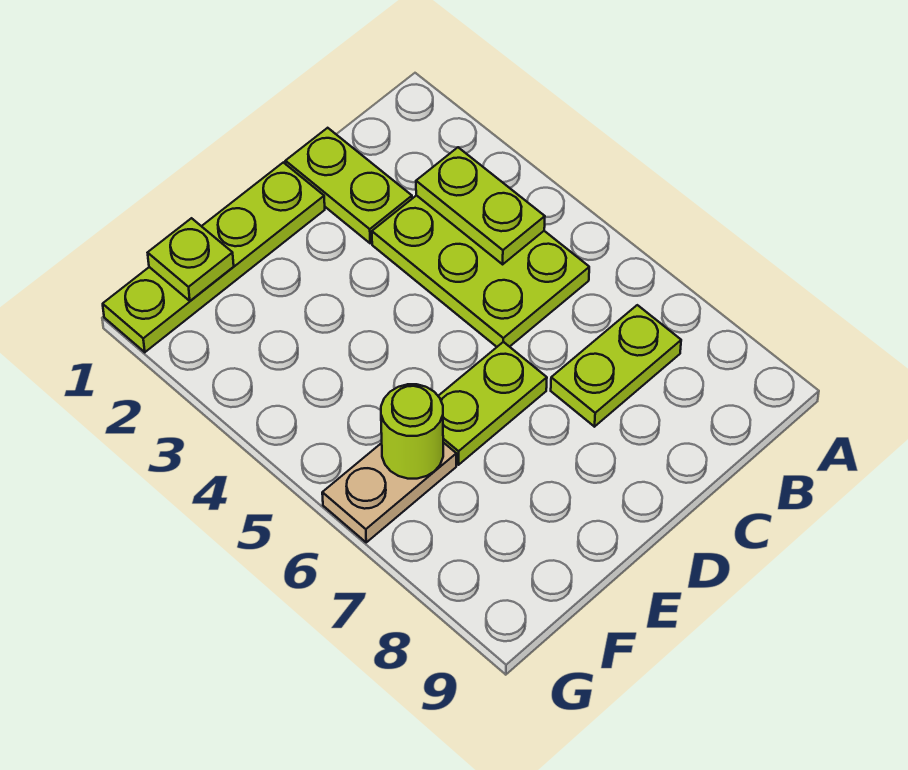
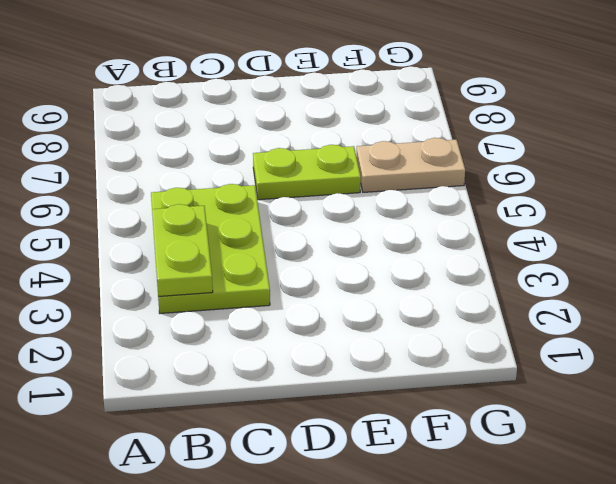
none -> lime 1x2 plate [551,305,681,427]
none -> lime 1x2 plate [285,128,412,243]

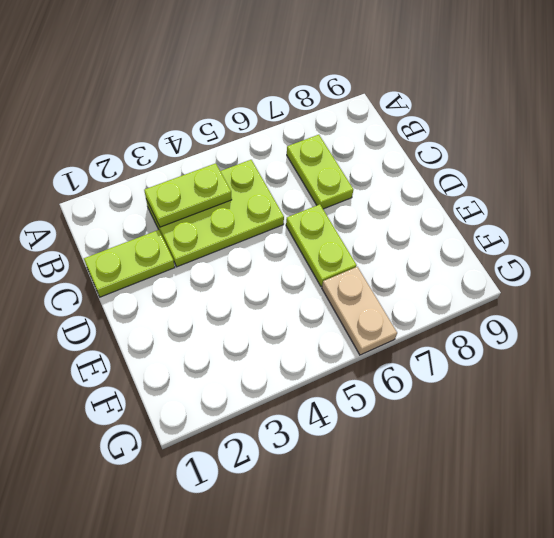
none -> lime 1x4 plate [103,162,325,352]
none -> lime 1x1 plate [148,218,234,301]

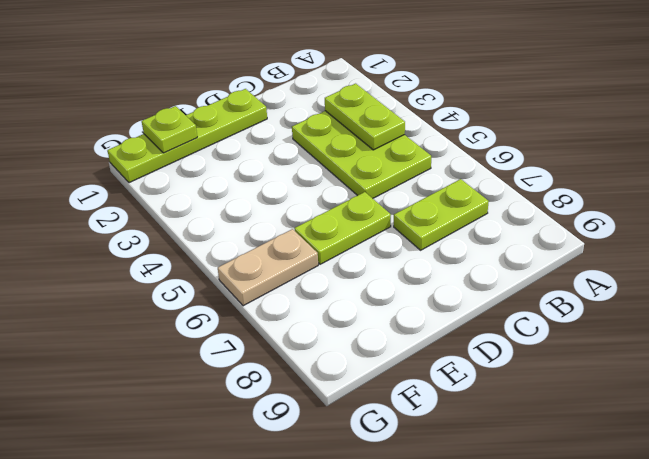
none -> lime 1x2 plate [285,128,412,243]
none -> lime 1x1 round brick [381,384,443,479]

